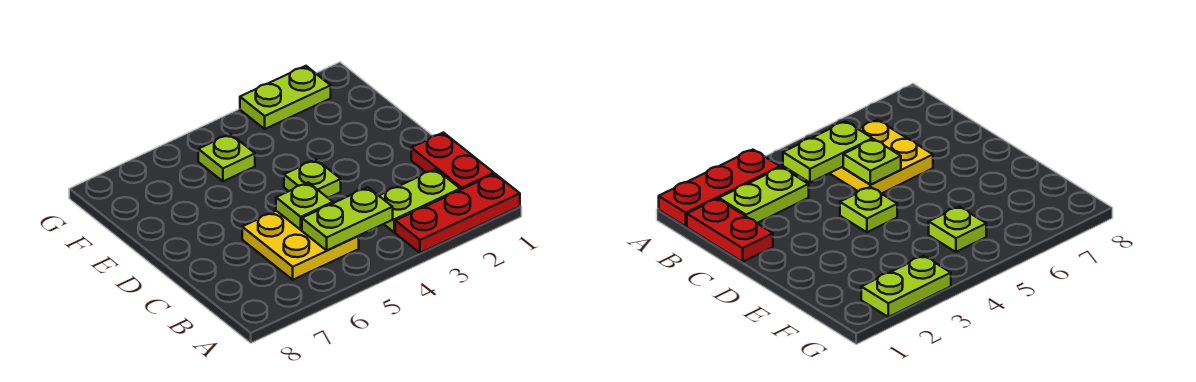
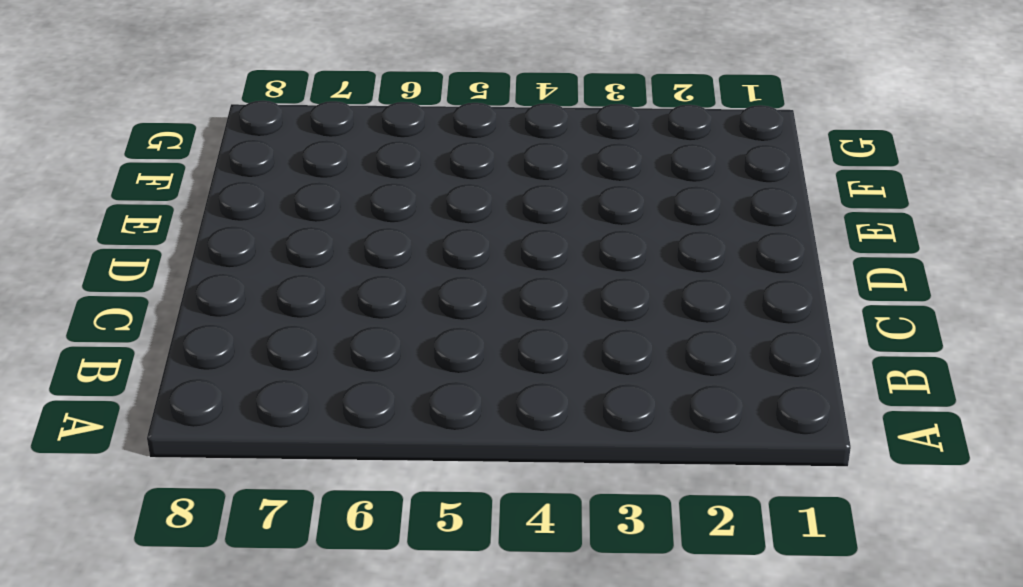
none -> red 1x3 plate [395,174,520,253]
none -> red 1x2 plate [411,133,494,190]

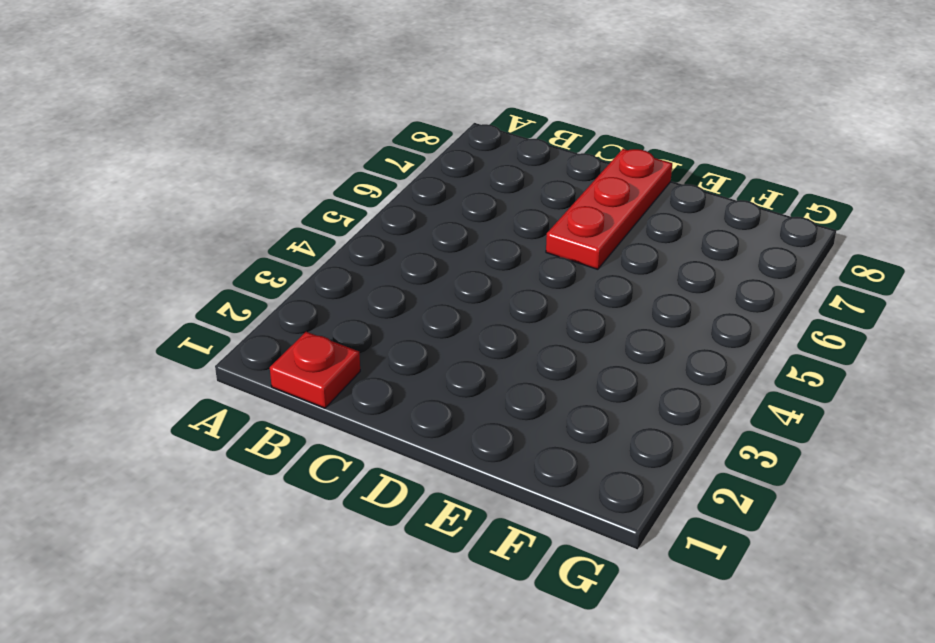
red 1x1 plate [270,332,360,408] -> red 1x2 plate [411,133,494,190]
red 1x3 plate [546,149,672,269] -> red 1x3 plate moved to [395,174,520,253]
none -> lime 1x2 plate [379,169,460,232]
none -> yellow 2x2 plate [242,211,359,280]

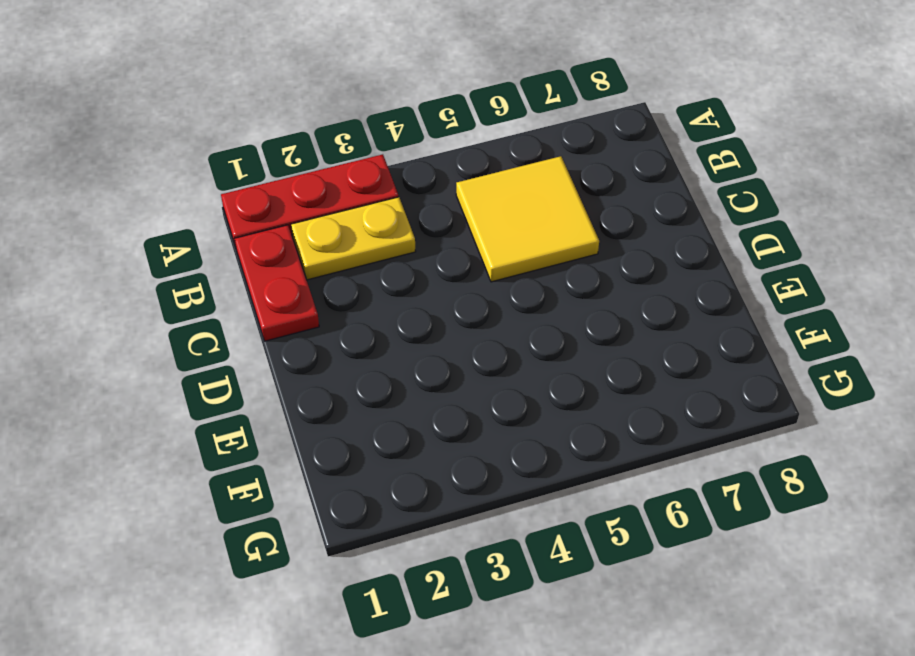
yellow 1x2 plate [291,197,416,280] -> lime 1x2 plate [379,169,460,232]
yellow 2x2 tile [456,156,599,282] -> yellow 2x2 plate [242,211,359,280]
none -> lime 1x1 plate [284,160,341,198]
none -> lime 1x1 plate [198,134,255,181]

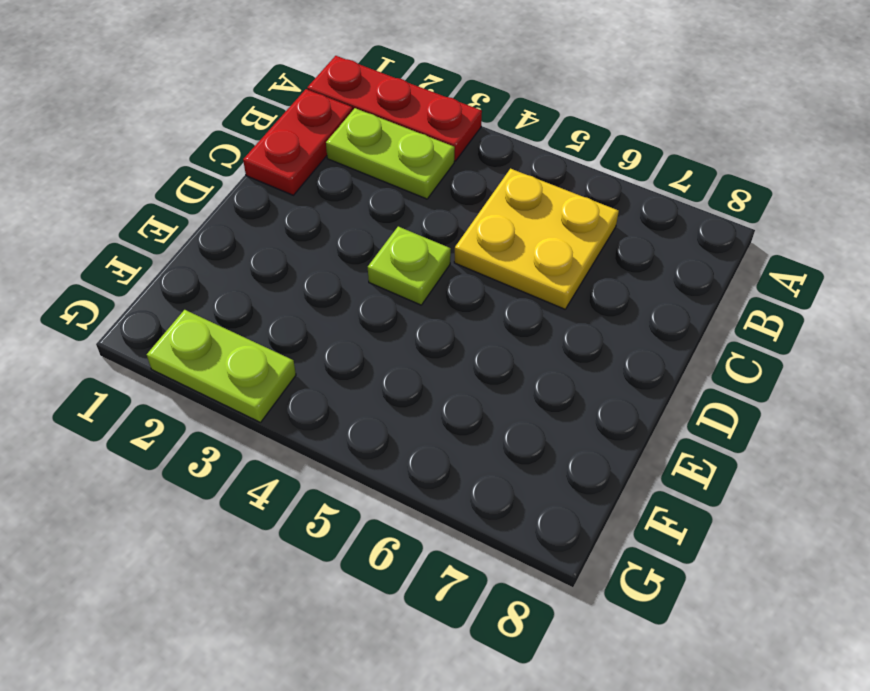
none -> lime 1x1 plate [198,134,255,181]
none -> lime 1x2 plate [302,187,393,250]

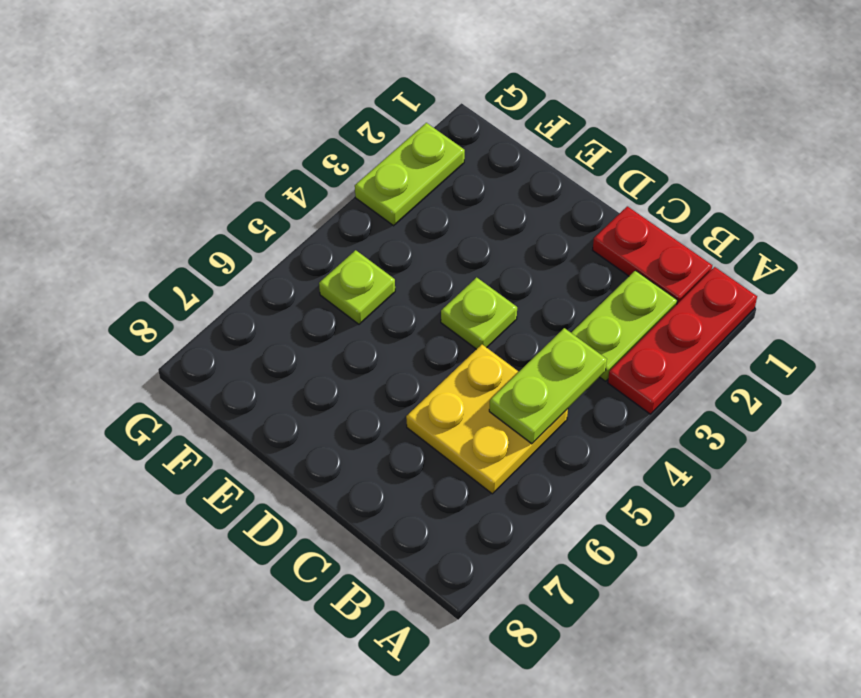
none -> lime 1x1 plate [276,182,333,230]

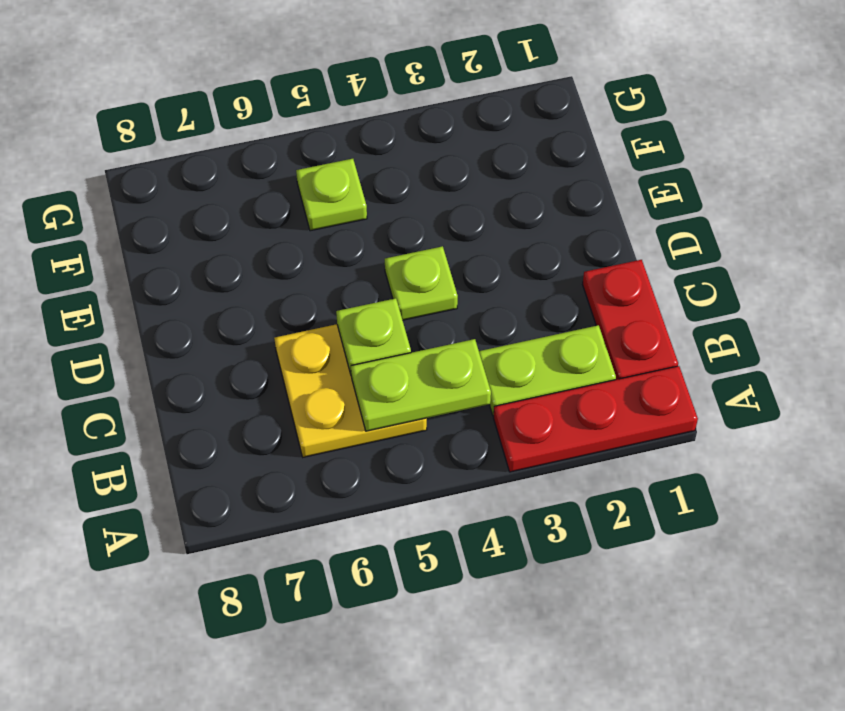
none -> lime 1x2 plate [240,66,331,129]

